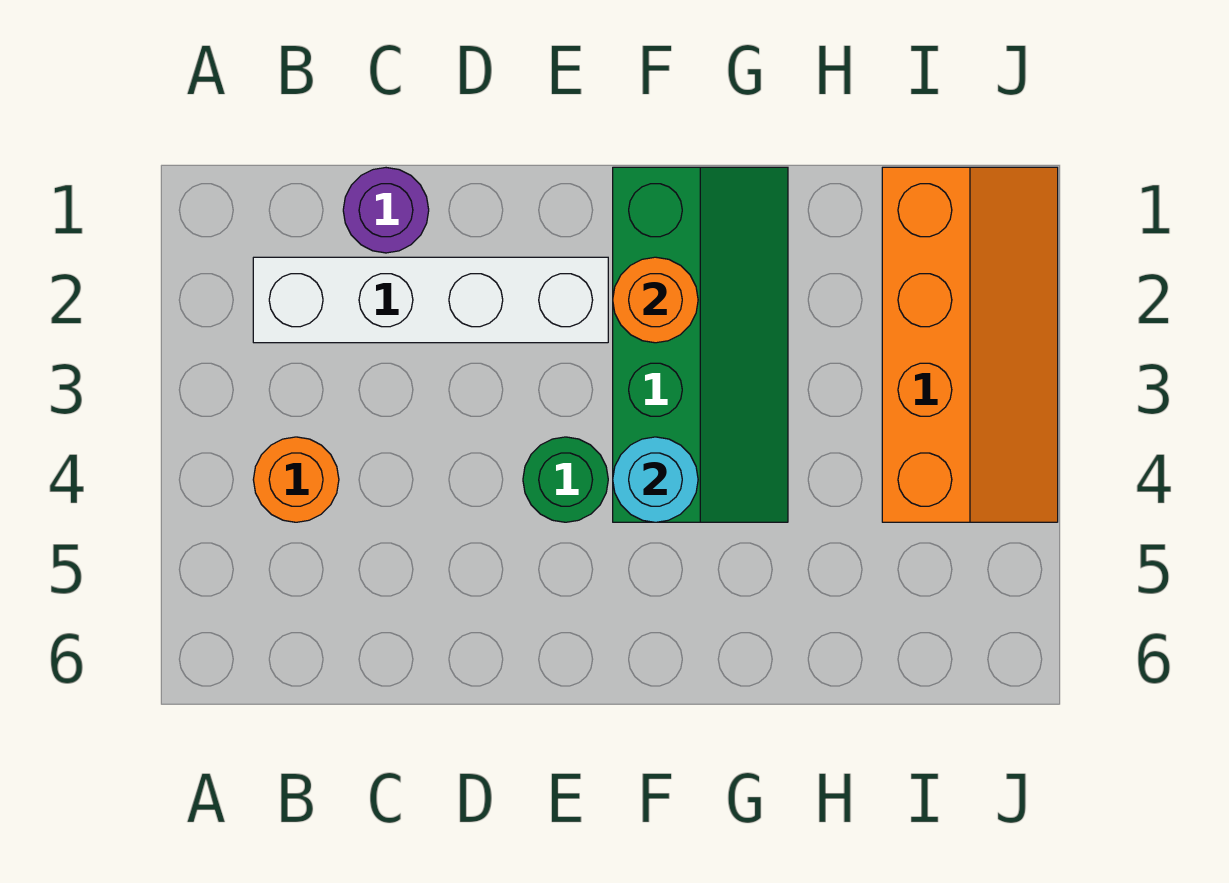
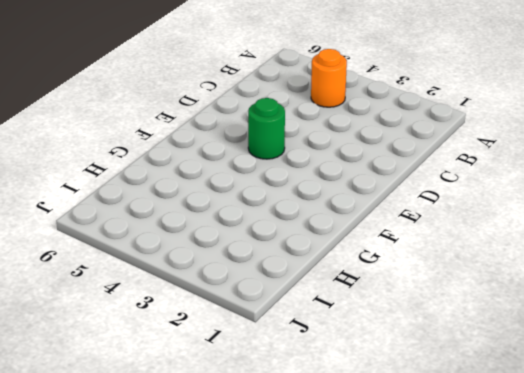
none -> white 1x4 brick [253,257,608,343]
none -> purple 1x1 round brick [343,168,429,253]

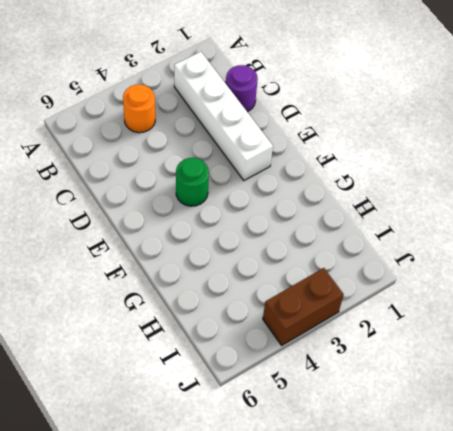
brown 1x2 brick [263,268,344,345] -> orange 2x4 slope [882,167,1058,522]
none -> green 2x4 slope [613,167,788,522]
none -> orange 1x1 round brick [613,257,698,343]

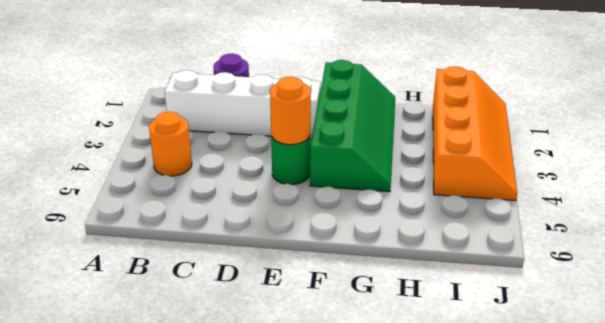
orange 1x1 round brick [270,77,311,145] -> orange 1x1 round brick moved to [613,257,698,343]
none -> cyan 1x1 round brick [613,437,698,522]

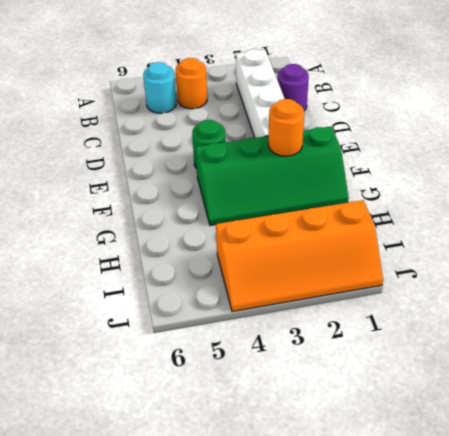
cyan 1x1 round brick [143,62,176,113] -> cyan 1x1 round brick moved to [613,437,698,522]

